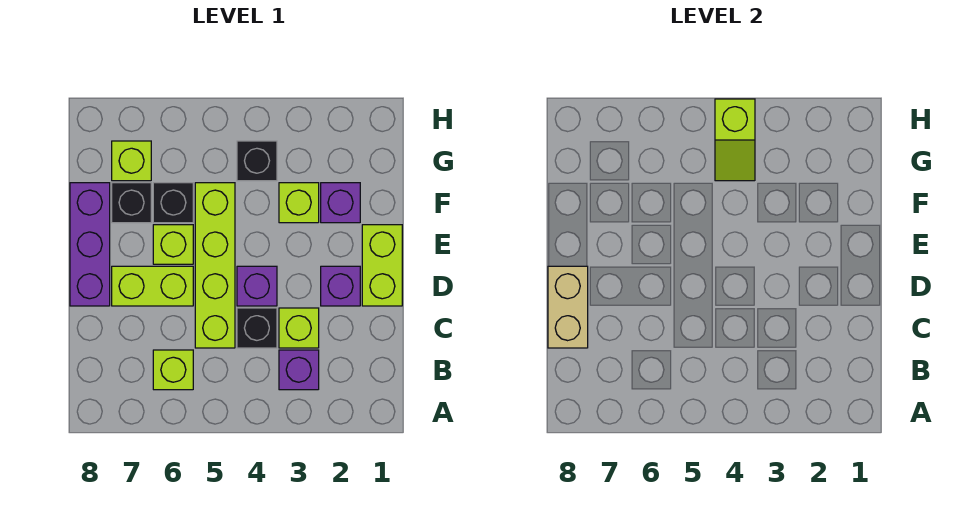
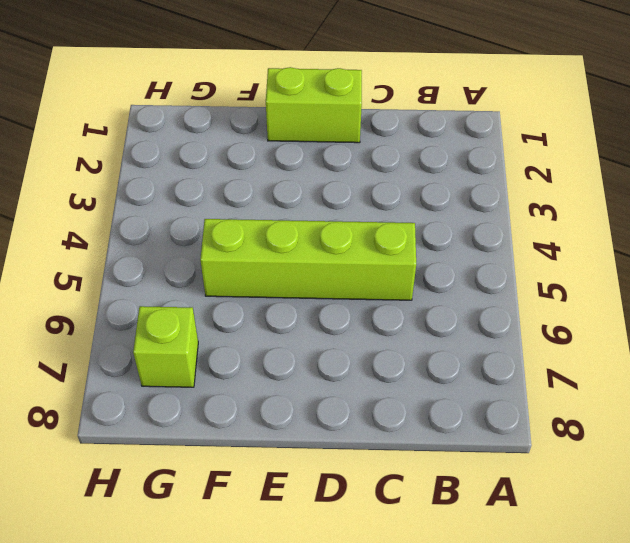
none -> purple 1x1 brick [279,350,319,390]
none -> lime 1x1 brick [153,350,193,390]
none -> lime 1x1 brick [279,308,319,348]

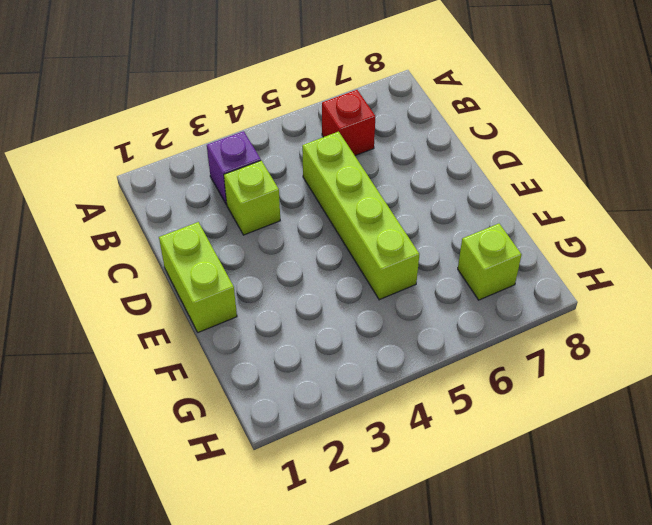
red 1x1 brick [322,90,375,156] -> lime 1x1 brick [153,350,193,390]
none -> black 1x1 brick [237,308,277,348]
none -> purple 1x1 brick [321,266,360,306]
none -> purple 1x1 brick [237,266,277,306]

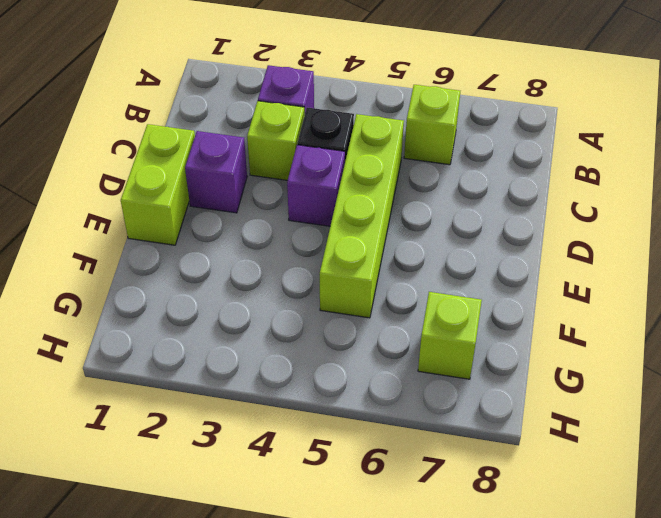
none -> lime 1x2 brick [112,266,193,306]
none -> purple 1x3 brick [70,183,110,306]
none -> lime 1x1 brick [153,225,193,264]

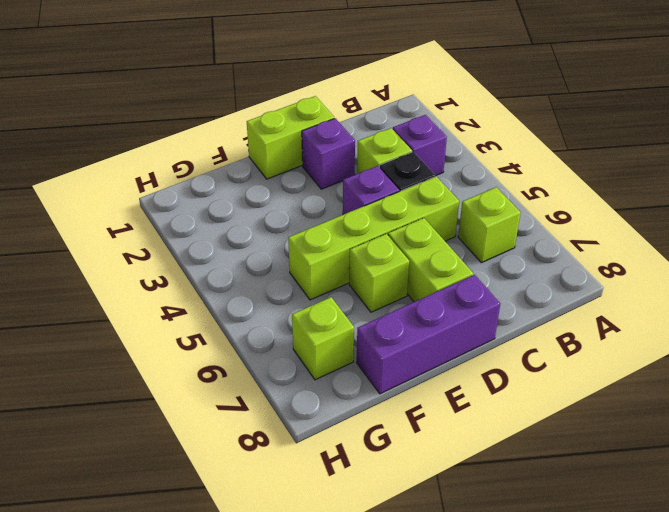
none -> purple 1x1 brick [321,183,360,223]
none -> lime 1x1 brick [279,183,319,223]
none -> black 1x1 brick [153,183,193,223]

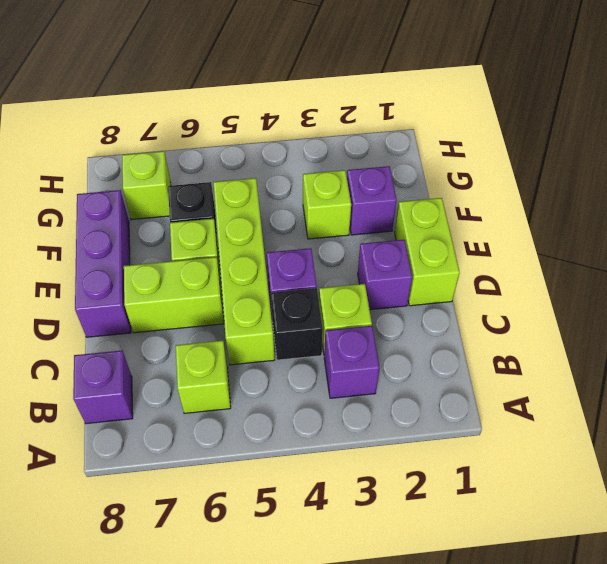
purple 1x1 brick [73,350,133,424] -> none
none -> black 1x1 brick [112,183,151,223]
none -> black 1x1 brick [237,141,277,181]
none -> tan 1x2 brick [548,266,588,348]

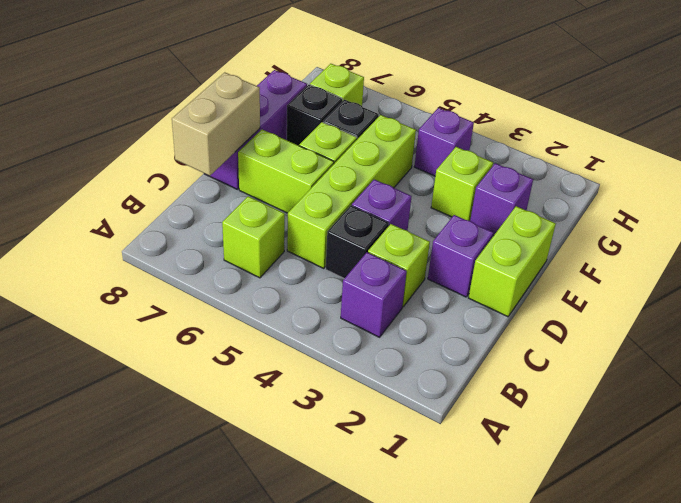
purple 1x1 brick [414,108,474,176] -> black 1x1 brick [237,141,277,181]
none -> lime 1x2 slope [715,99,755,181]

